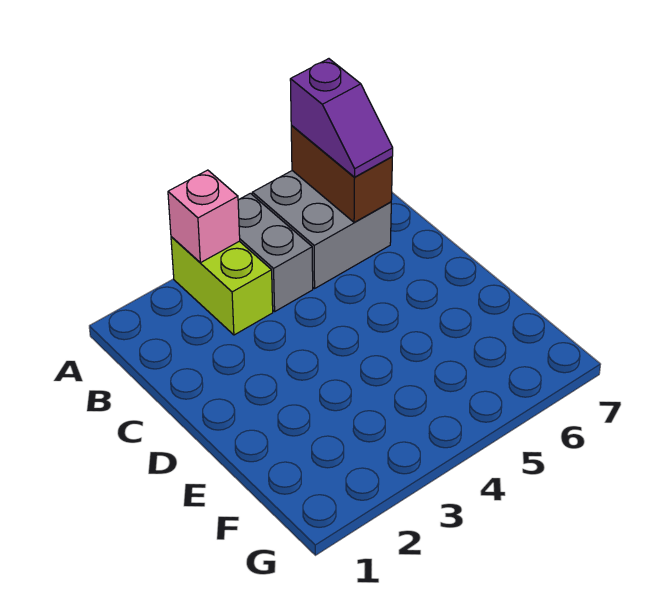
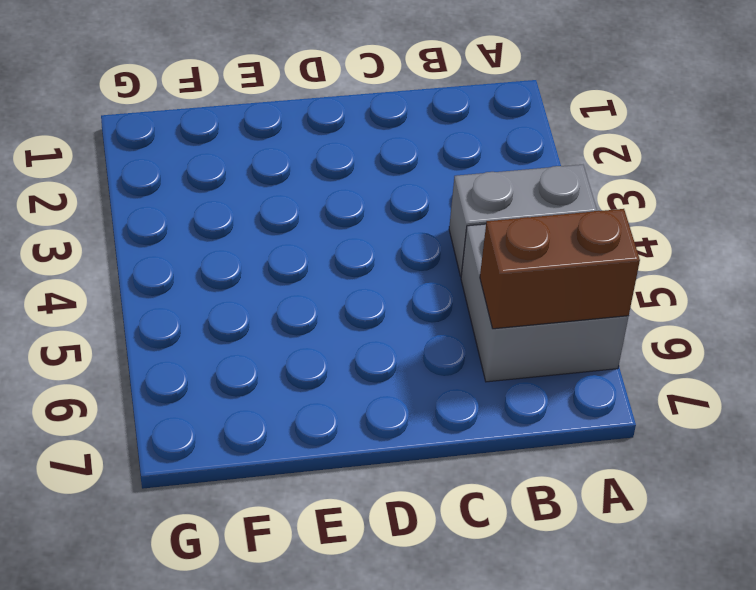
none -> lime 1x2 brick [171,237,273,335]
none -> pink 1x1 brick [168,170,240,263]

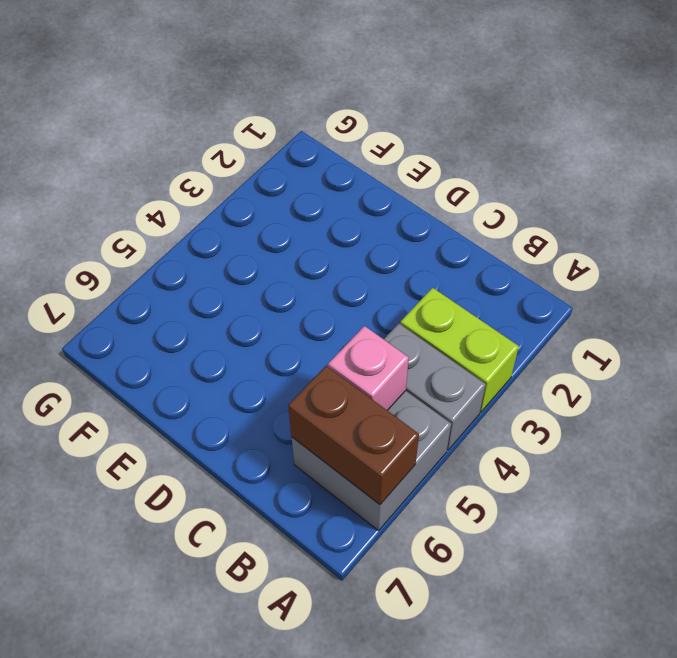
pink 1x1 brick [328,326,409,410] -> pink 1x1 brick moved to [168,170,240,263]
none -> purple 1x2 slope [290,59,393,177]

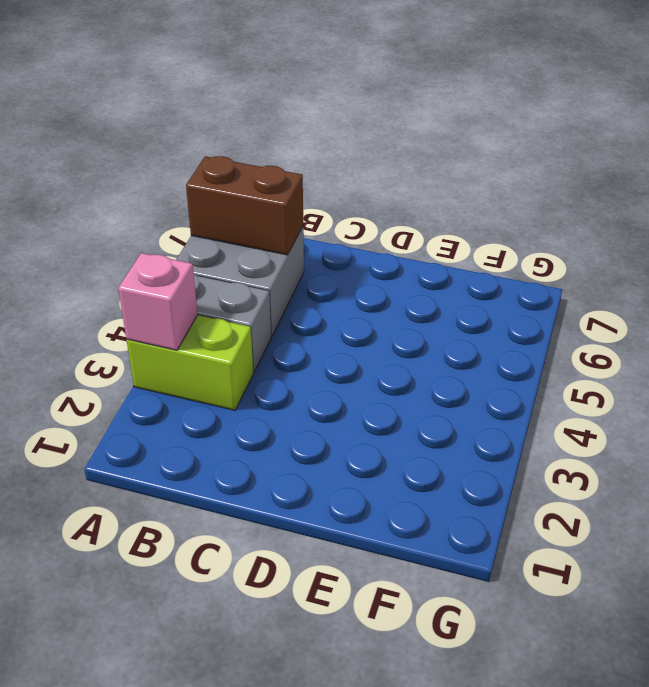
none -> purple 1x2 slope [290,59,393,177]

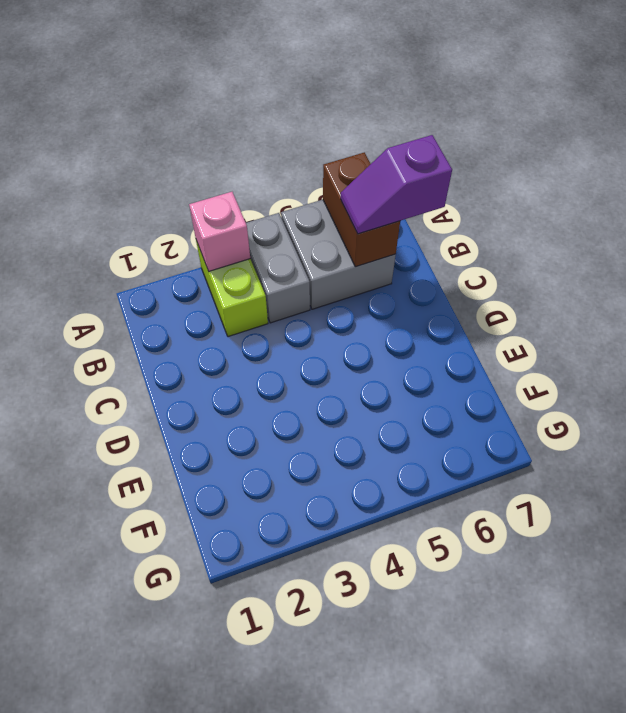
purple 1x2 slope [341,135,452,234] -> purple 1x2 slope turned to [290,59,393,177]

